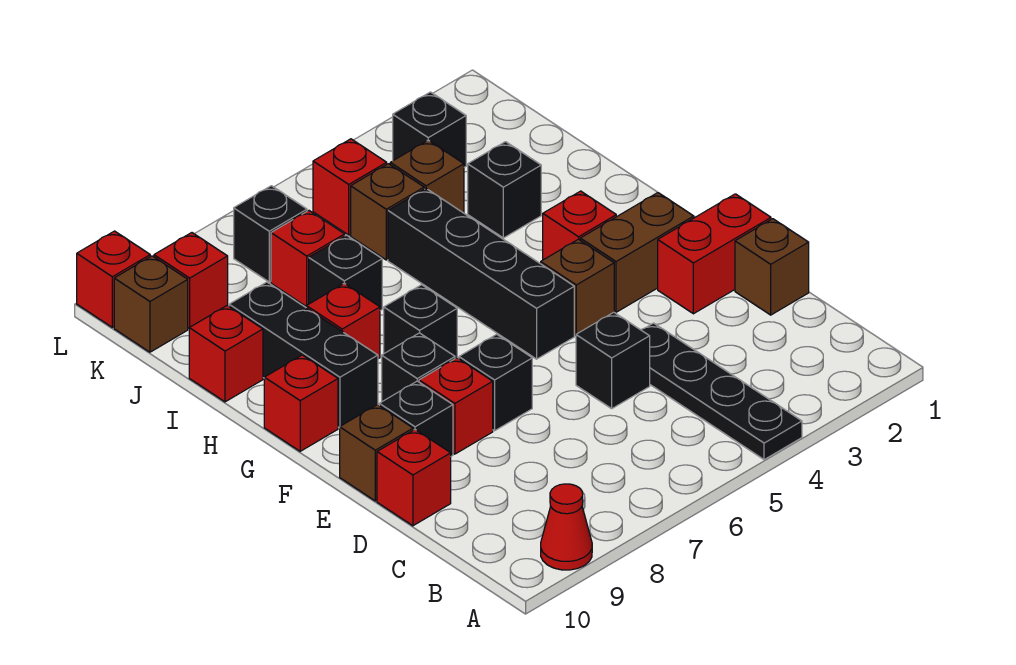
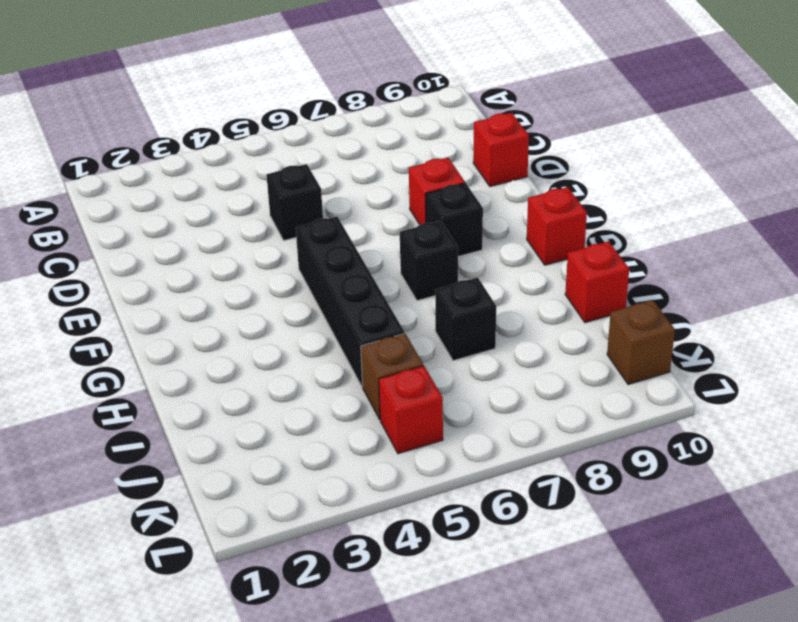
none -> black 1x4 plate [641,323,802,460]
none -> red 1x1 cone [541,484,592,570]
none -> brown 1x1 brick [735,219,809,315]
none -> red 1x2 brick [658,194,771,314]

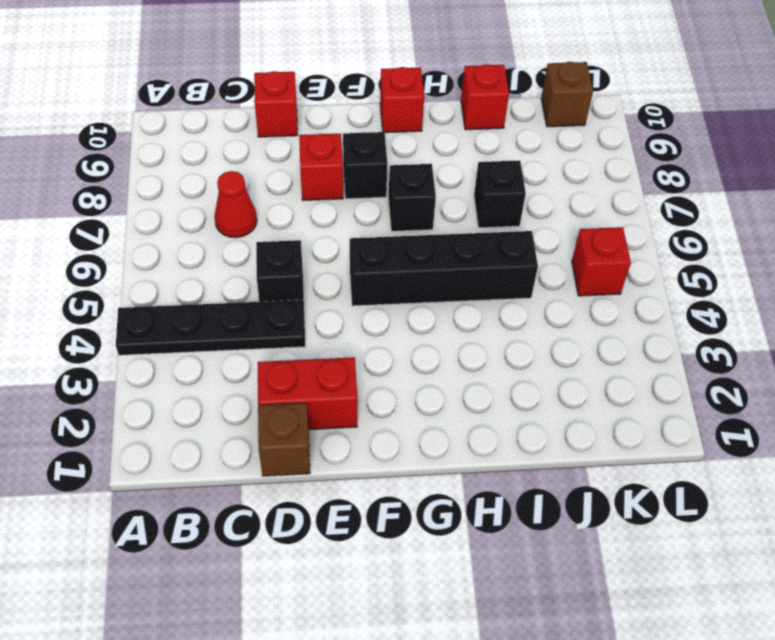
red 1x1 cone [214,171,257,238] -> red 1x1 cone moved to [541,484,592,570]
red 1x2 brick [258,357,358,430] -> red 1x2 brick turned to [658,194,771,314]
none -> black 1x1 brick [459,334,532,431]
none -> black 1x1 brick [379,381,453,456]
none -> brown 1x1 brick [340,405,413,501]
none -> brown 1x2 brick [580,193,694,312]

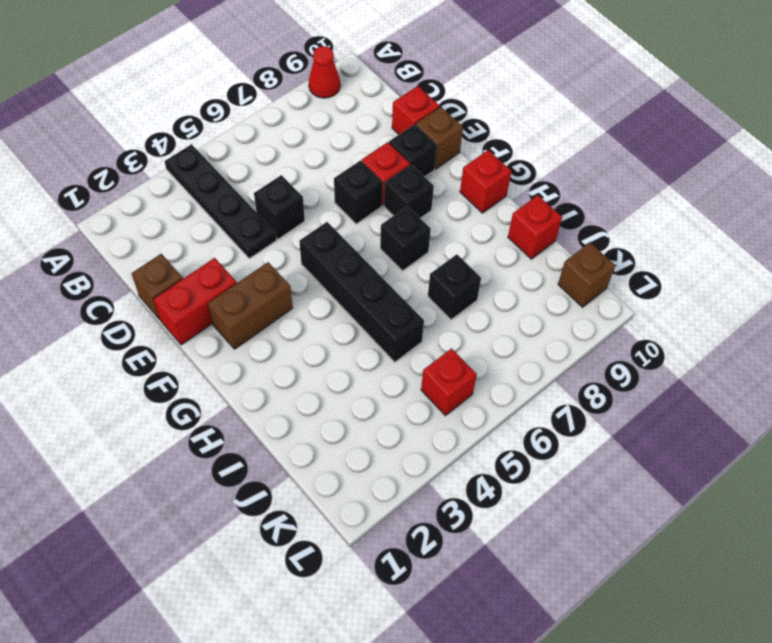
none -> brown 1x1 brick [541,239,614,335]
none -> red 1x1 brick [543,191,616,260]
none -> black 1x3 brick [229,282,378,428]
none -> red 1x1 brick [306,283,380,359]

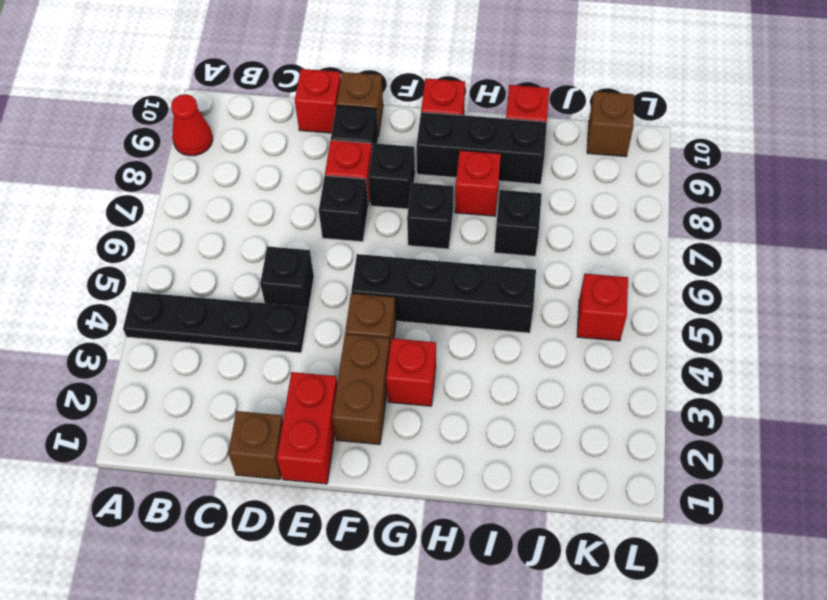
none -> black 1x1 brick [468,142,541,238]
none -> brown 1x1 brick [390,140,464,213]
none -> brown 1x1 brick [351,164,424,260]
none -> red 1x1 brick [271,211,345,306]

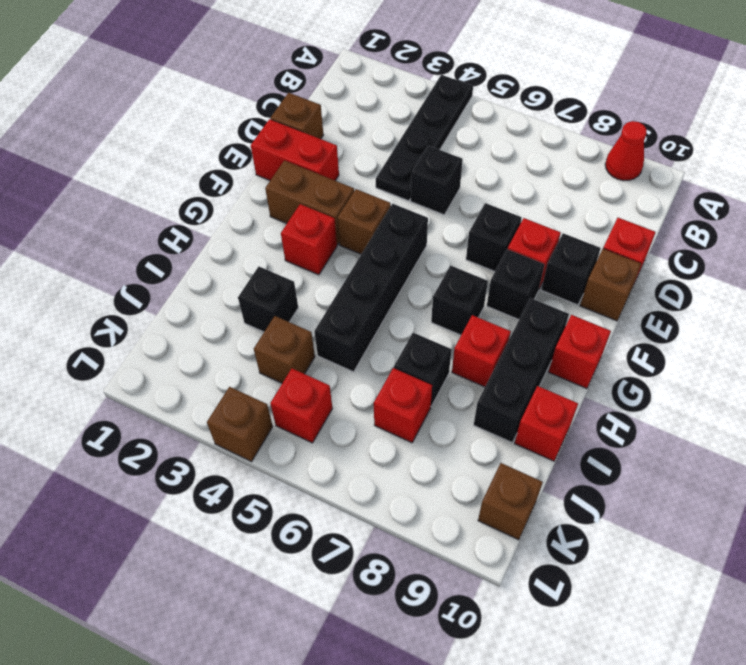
brown 1x1 brick [207,387,273,462] -> brown 1x1 brick moved to [351,164,424,260]
none -> black 1x1 brick [393,92,466,167]
none -> black 1x1 brick [234,186,307,282]
none -> red 1x1 brick [154,233,228,328]
none -> red 1x1 brick [77,231,150,327]

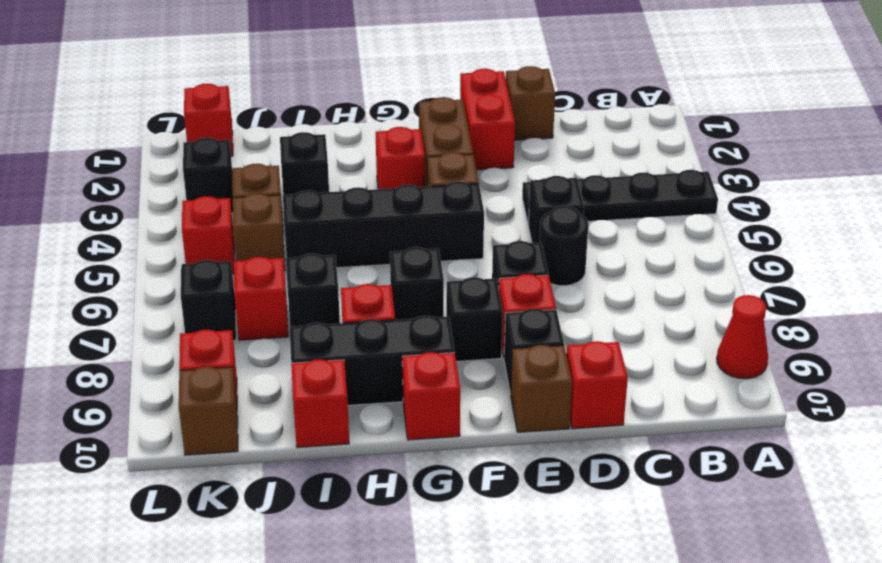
black 1x1 round brick [540,206,588,286] -> none
red 1x1 brick [184,84,233,156] -> red 1x1 brick moved to [77,231,150,327]

